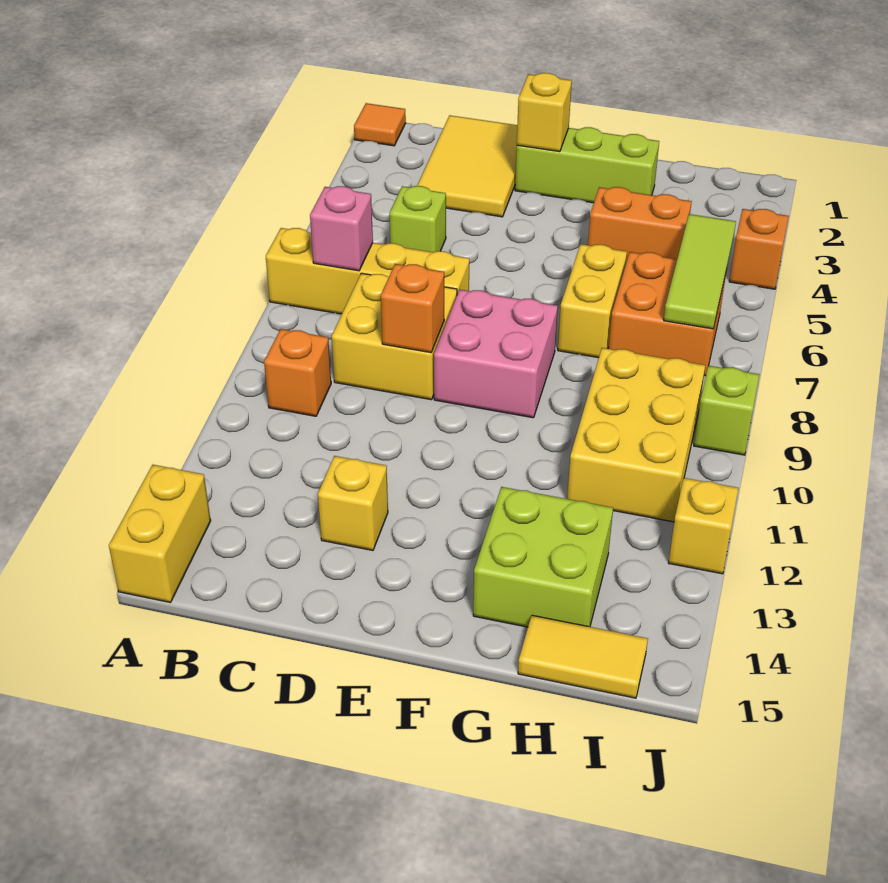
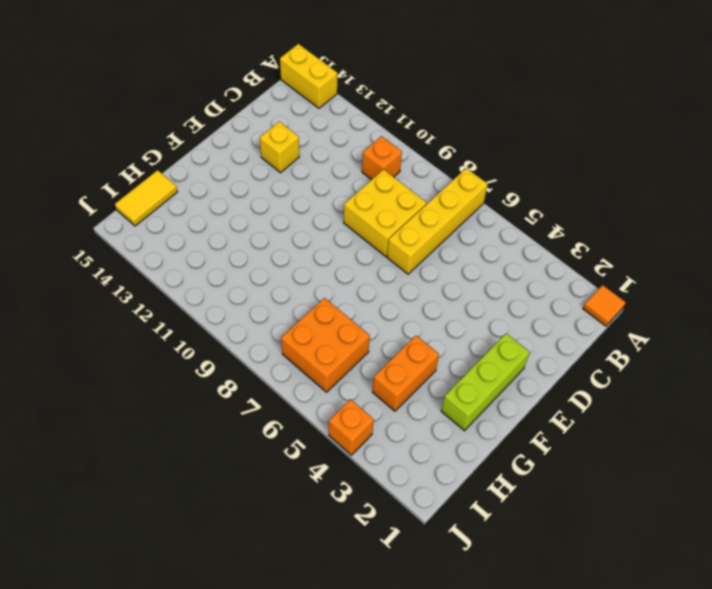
none -> yellow 2x3 tile [417,115,517,217]
none -> lime 1x1 brick [390,186,446,252]
none -> pink 2x2 brick [434,290,558,418]

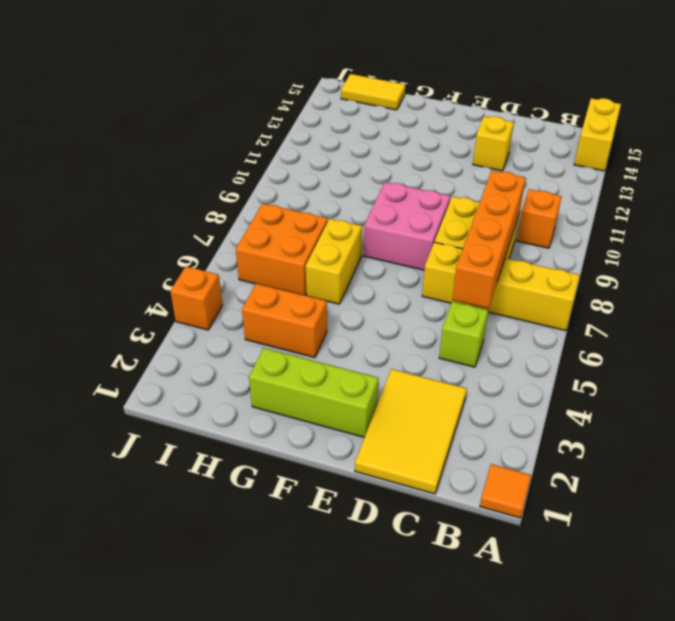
orange 1x4 brick [452,171,526,308] -> none
none -> lime 2x2 brick [473,487,613,627]
none -> yellow 2x3 brick [567,348,705,522]
none -> lime 1x1 brick [694,366,759,455]

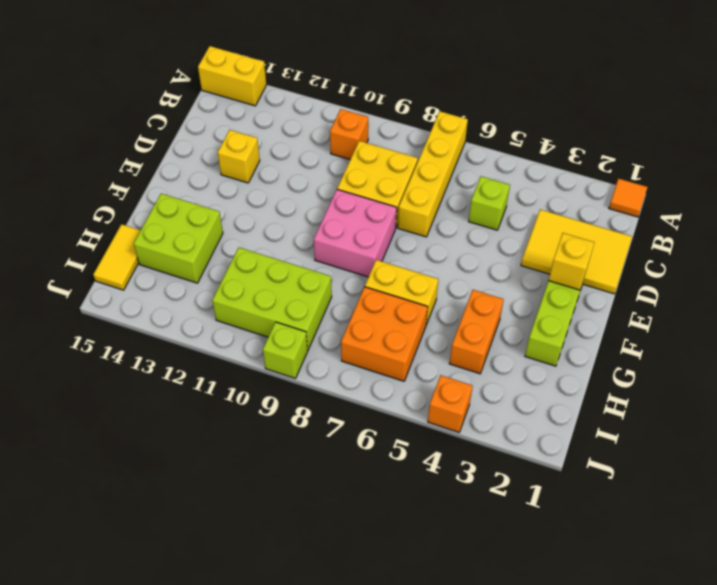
lime 2x3 brick [212,248,332,350] -> yellow 2x3 brick [567,348,705,522]
none -> yellow 1x1 brick [669,478,739,574]
none -> pink 1x1 brick [310,186,373,271]
none -> orange 1x1 brick [381,264,444,353]

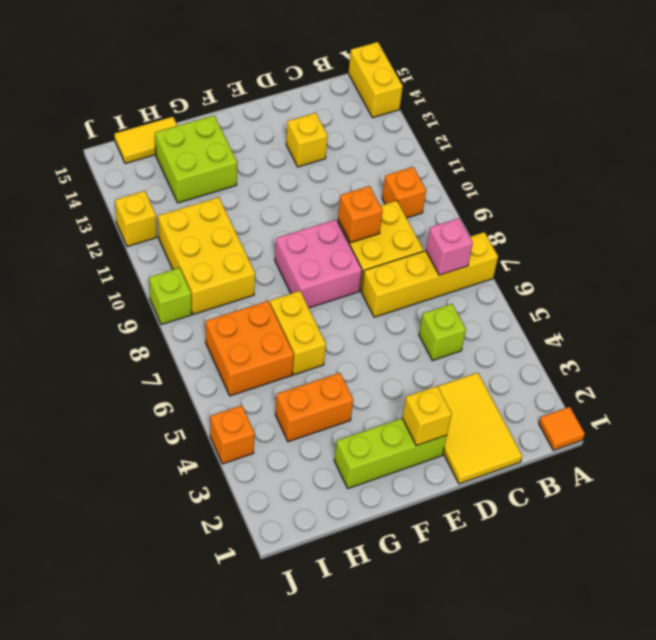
none -> lime 1x3 tile [664,214,736,329]

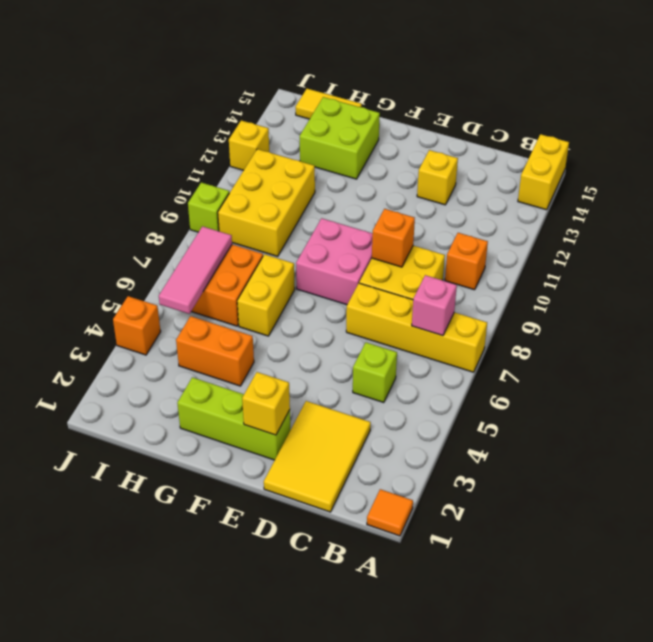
pink 1x3 tile [159,226,232,314] -> lime 1x3 tile [664,214,736,329]

